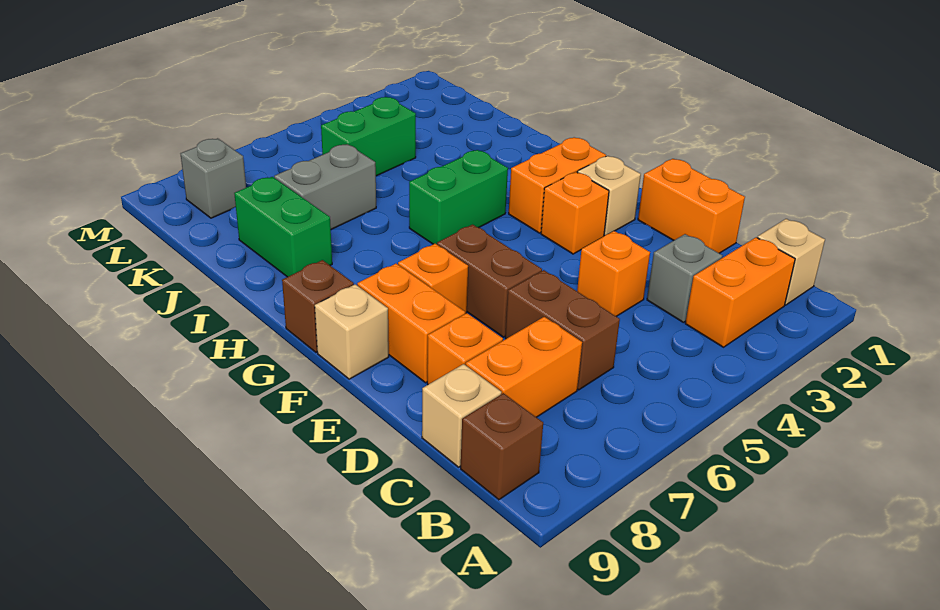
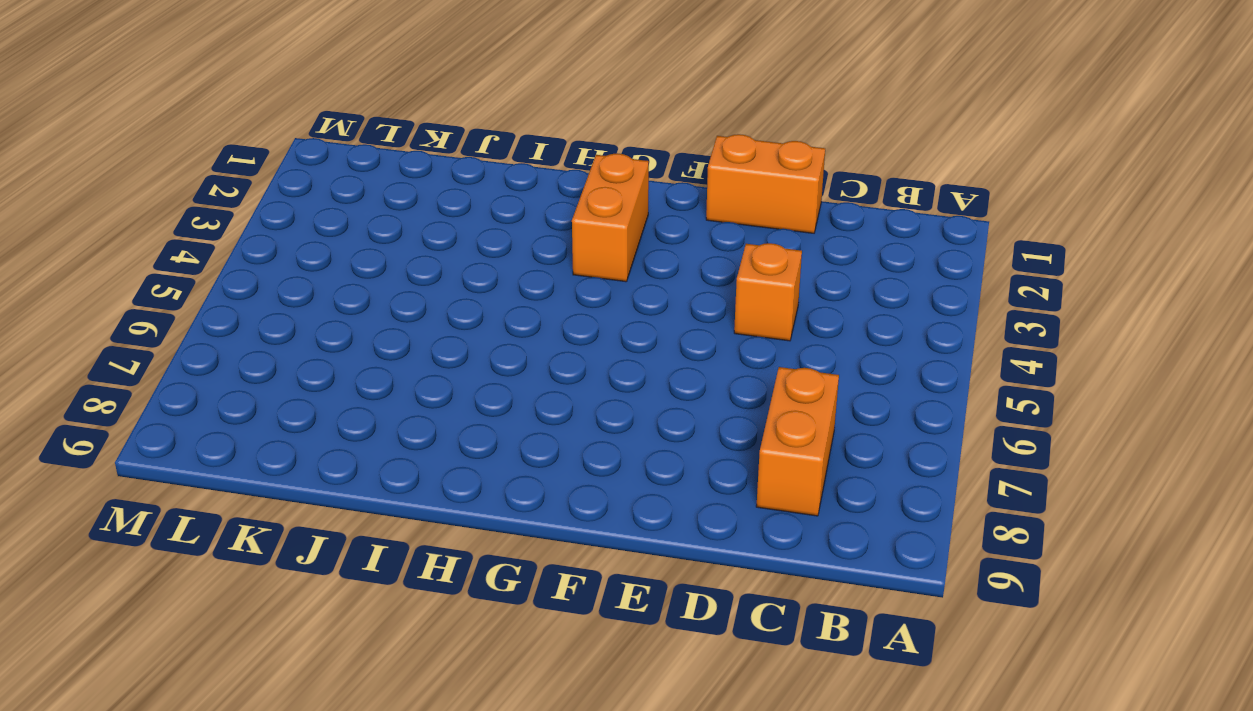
none -> tan 1x1 brick [757,219,825,305]
none -> orange 1x2 brick [685,237,795,347]
none -> brown 1x1 brick [461,393,543,500]

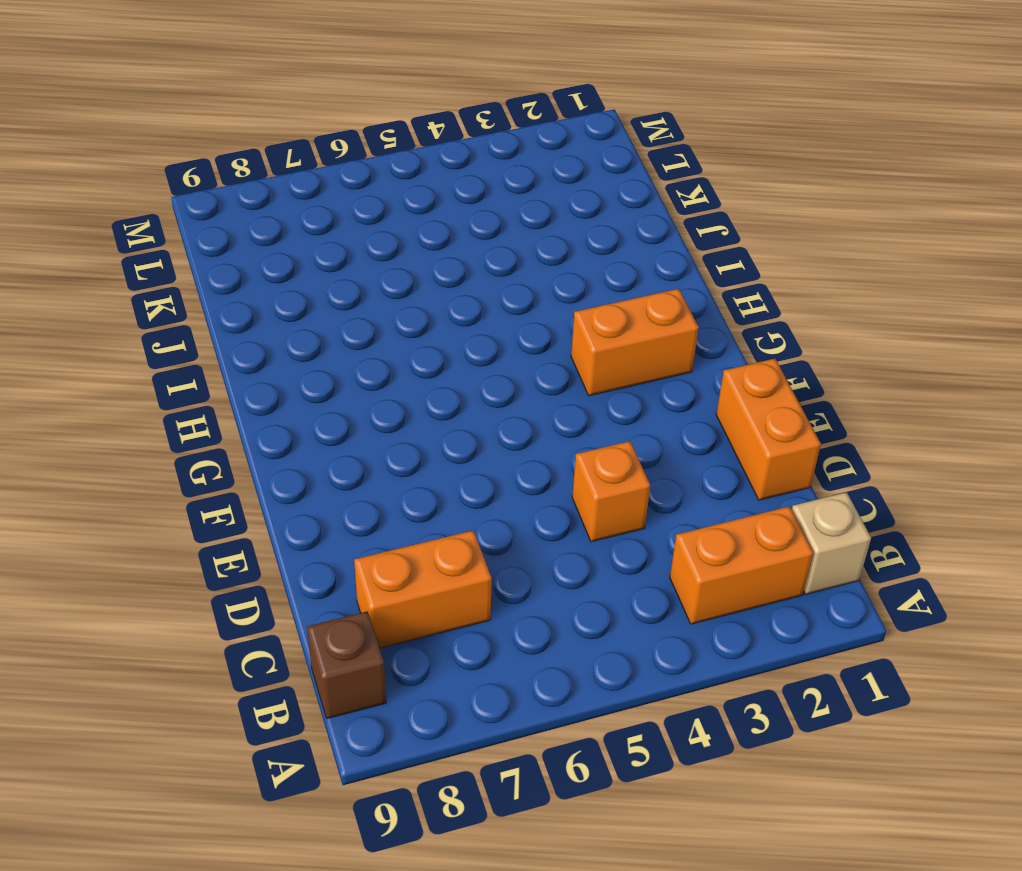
none -> grey 1x1 brick [647,234,723,322]
none -> brown 1x2 brick [505,270,620,390]
none -> tan 1x1 brick [422,364,502,467]

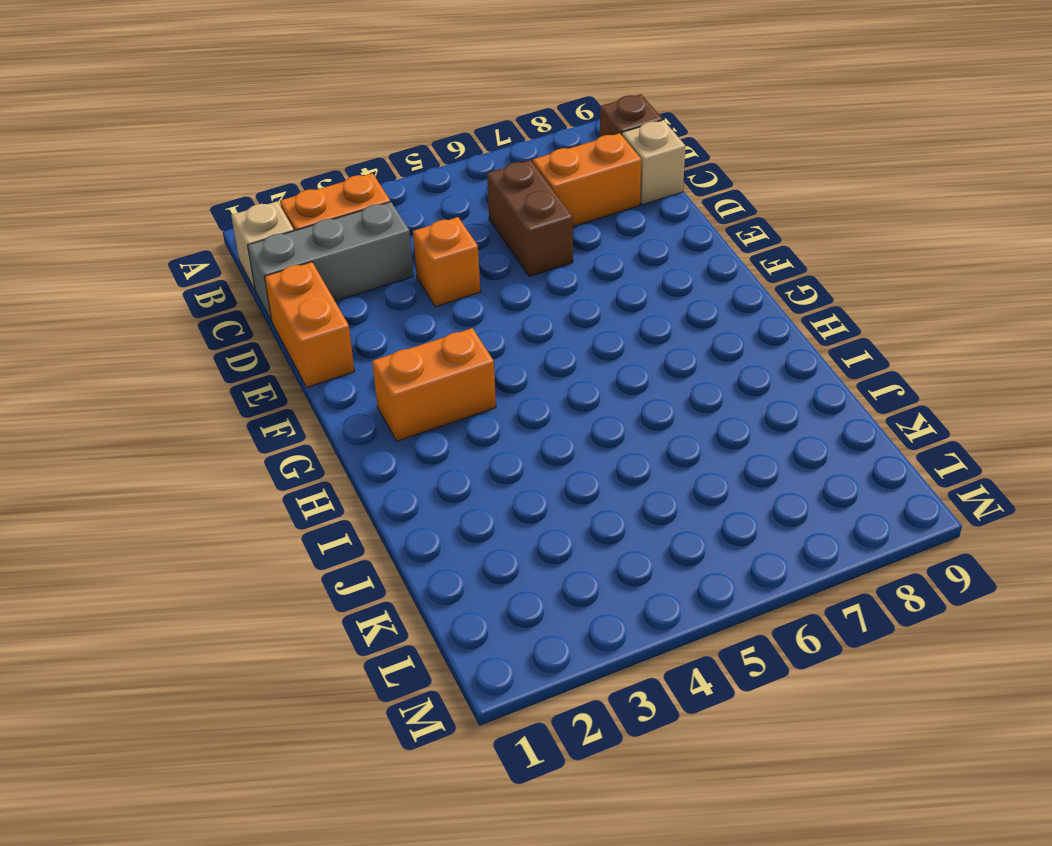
grey 1x3 brick [248,202,413,321] -> grey 1x1 brick [647,234,723,322]
none -> orange 1x1 brick [427,313,503,384]
none -> brown 1x2 brick [437,225,542,337]
none -> orange 1x2 brick [357,264,465,383]

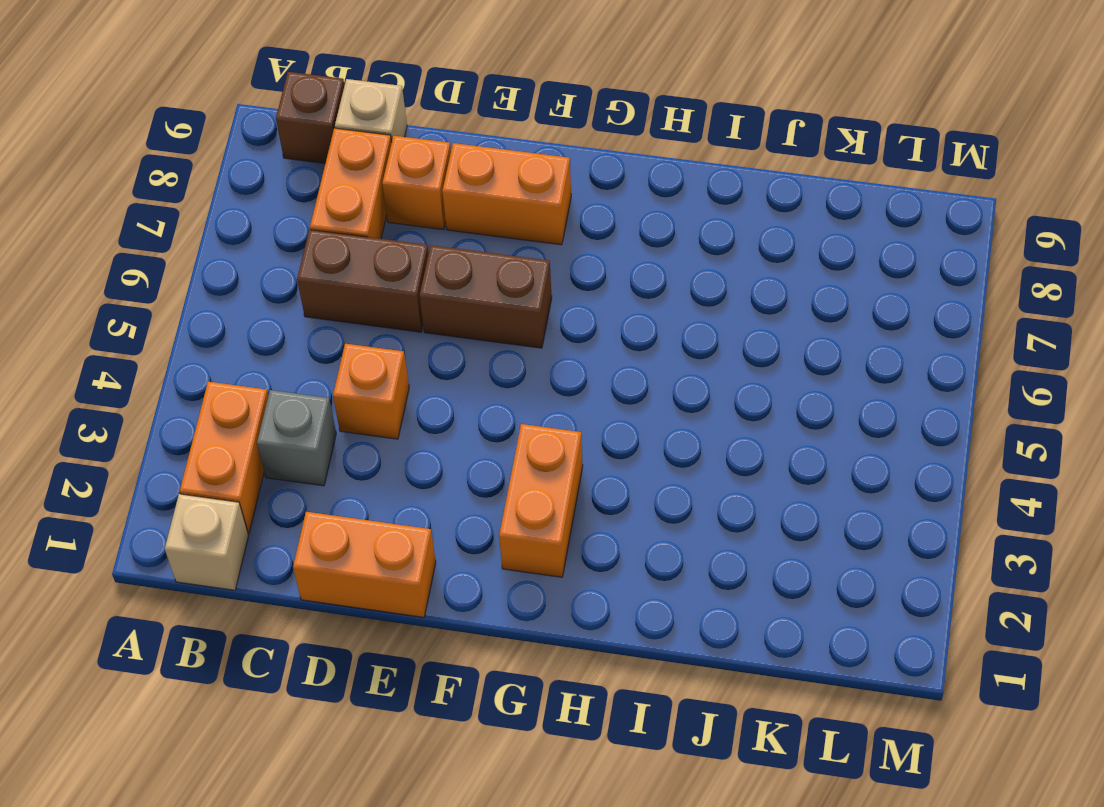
none -> tan 1x1 brick [577,156,641,236]
none -> orange 1x1 brick [541,172,609,254]
none -> orange 1x1 brick [398,244,468,314]

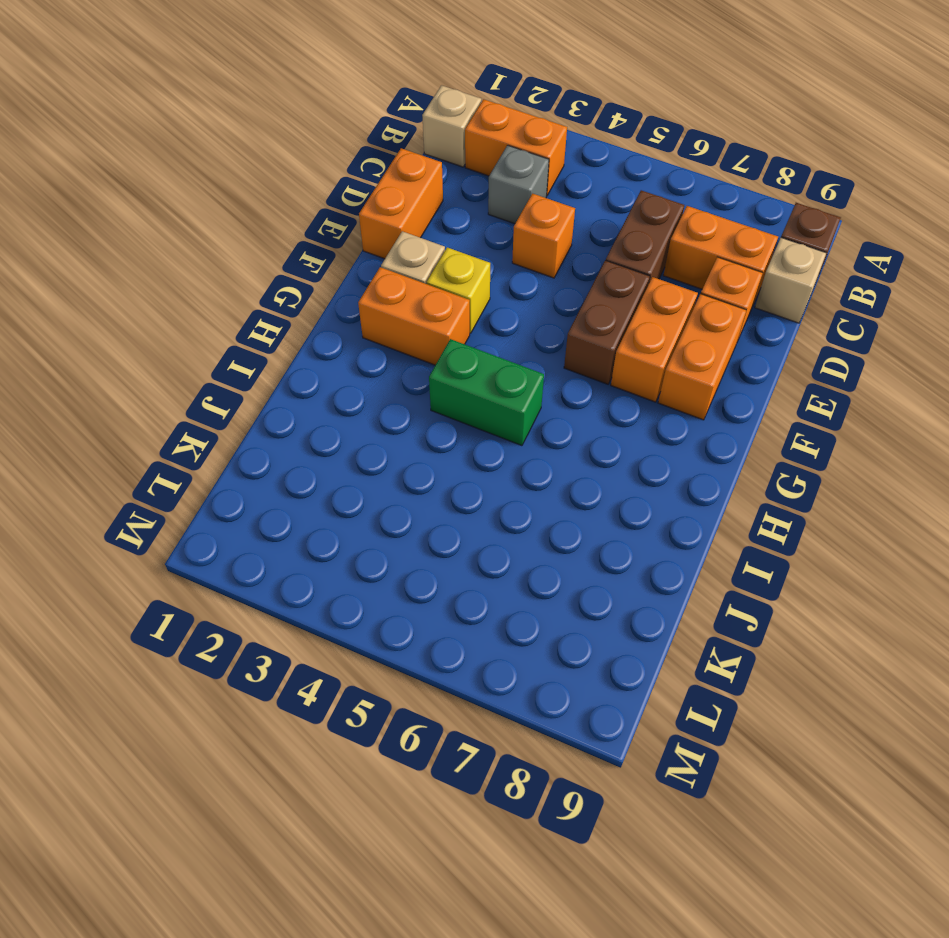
orange 1x2 brick [611,277,698,402] -> orange 1x1 brick [398,244,468,314]
yellow 1x1 brick [427,247,490,333] -> orange 1x1 brick [541,172,609,254]
none -> tan 1x1 brick [315,284,389,379]
none -> brown 1x1 brick [282,260,354,353]
none -> green 1x2 brick [234,177,332,277]

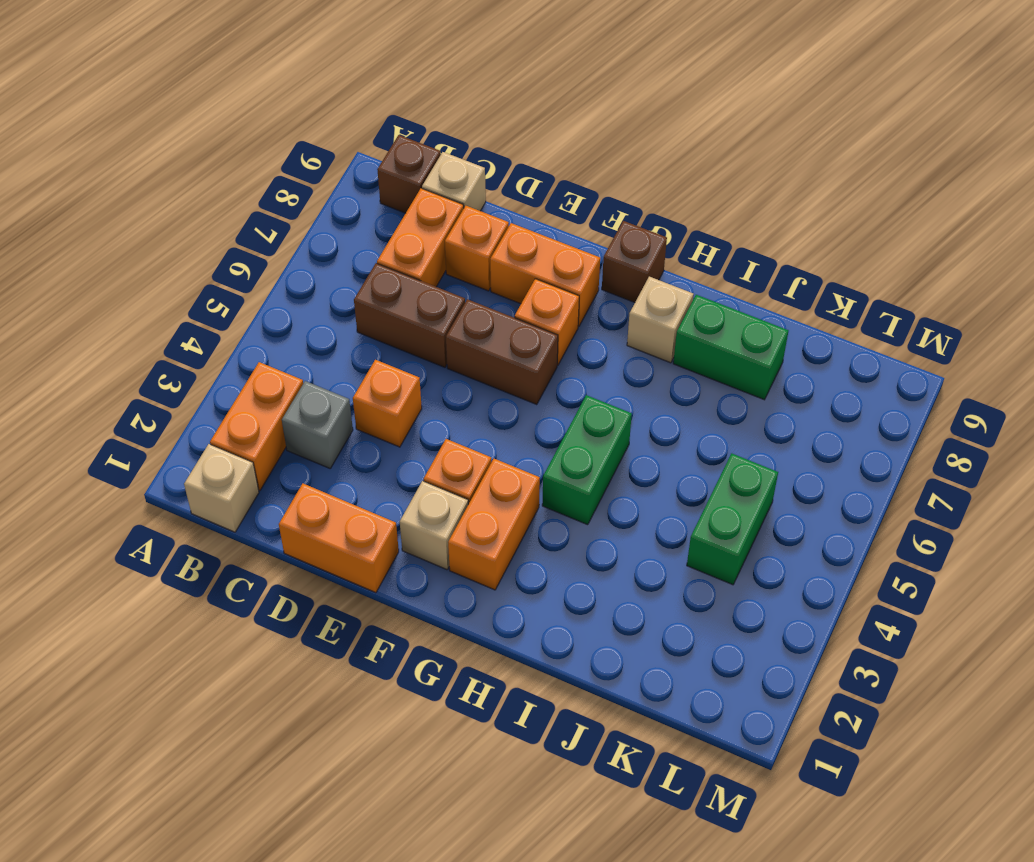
tan 1x1 brick [627,277,694,363] -> tan 1x1 brick moved to [315,284,389,379]
none -> grey 1x2 brick [274,144,376,230]
none -> grey 1x1 brick [181,138,246,218]

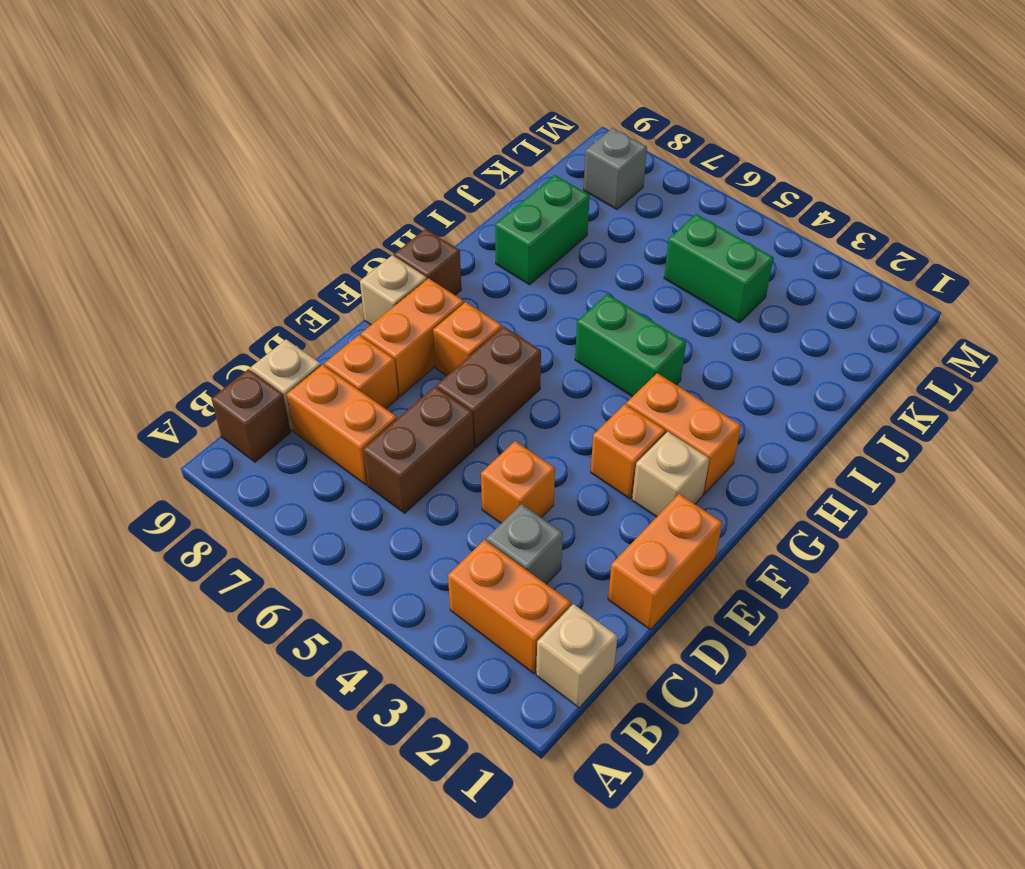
none -> grey 1x2 brick [274,144,376,230]

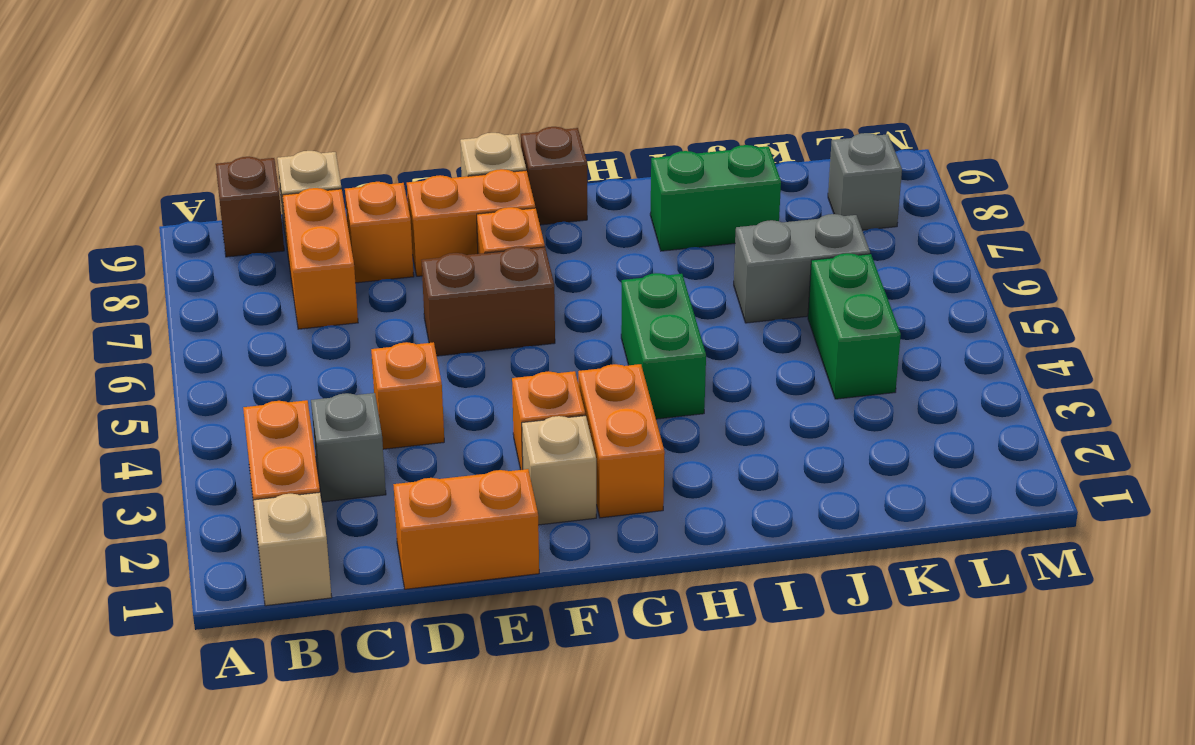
grey 1x2 brick [734,214,870,323] -> grey 1x2 brick turned to [274,144,376,230]
none -> brown 1x2 brick [505,270,620,390]

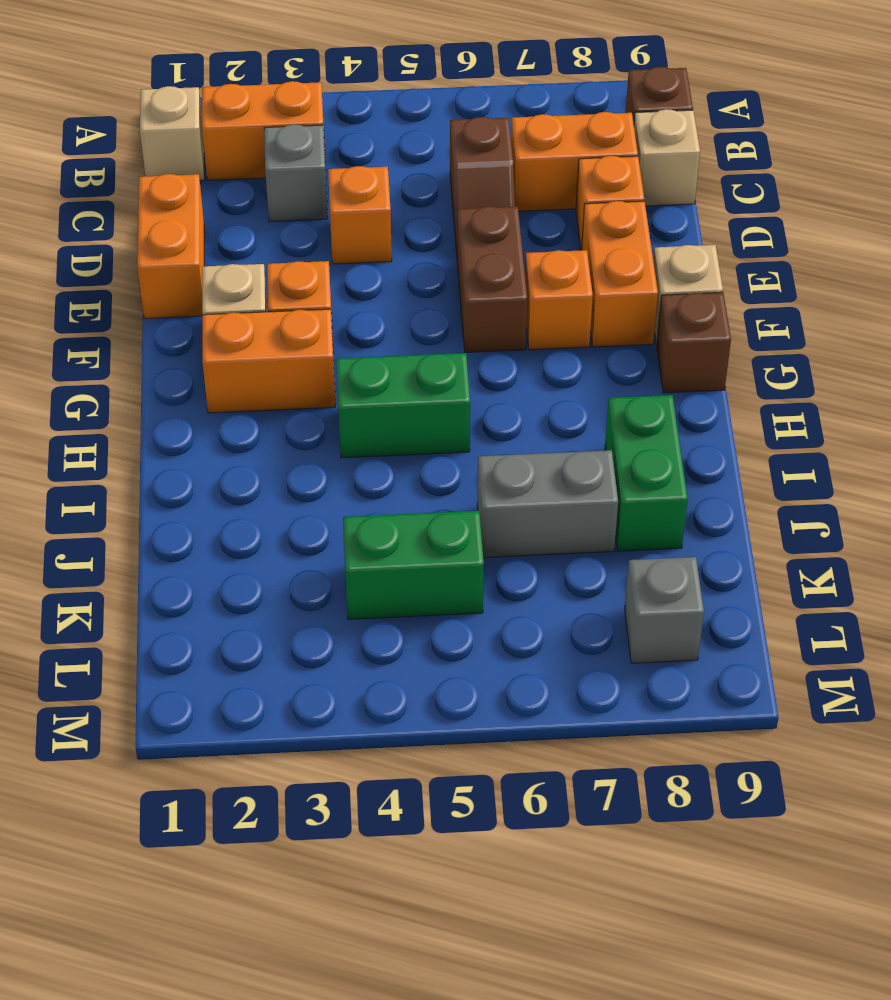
brown 1x2 slope [450,117,515,253] -> brown 1x2 brick [505,270,620,390]

